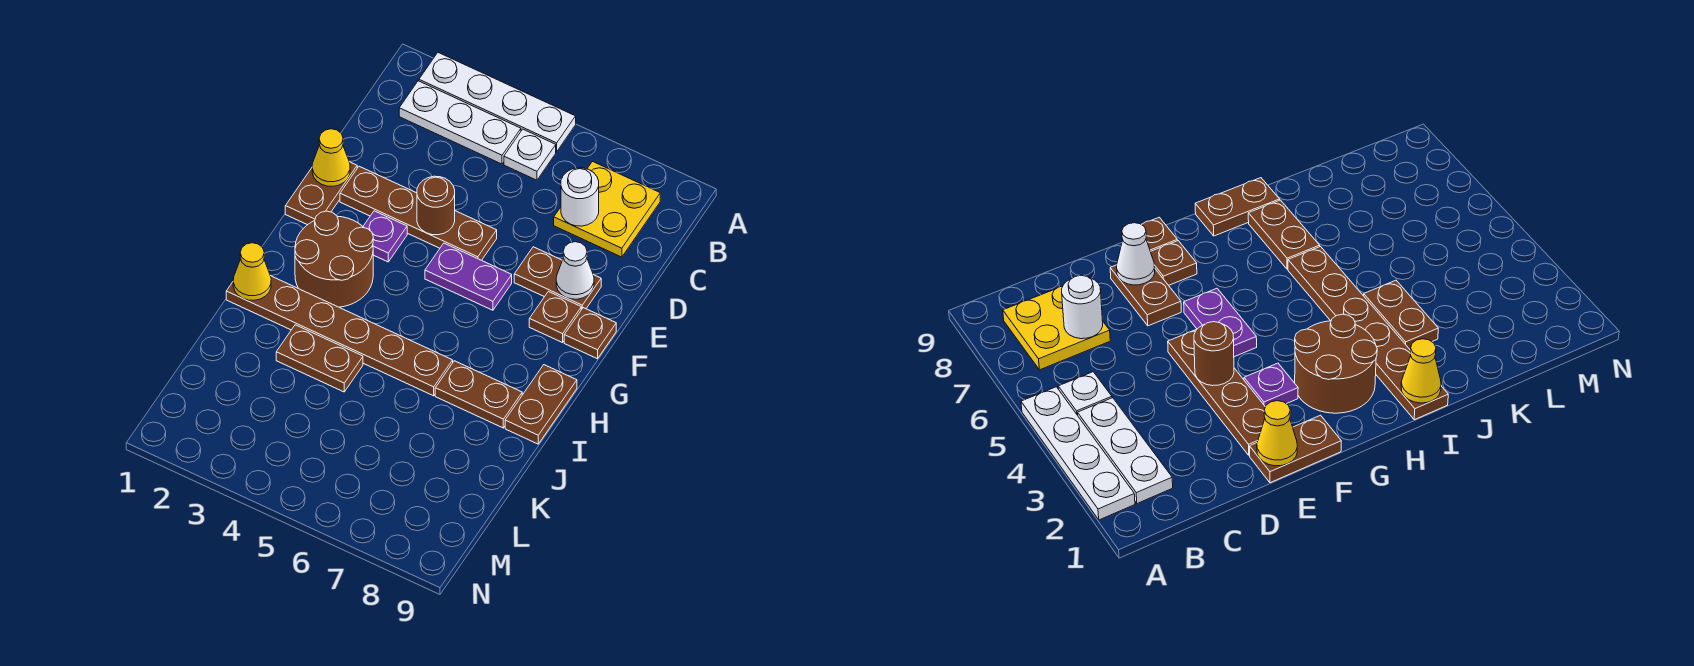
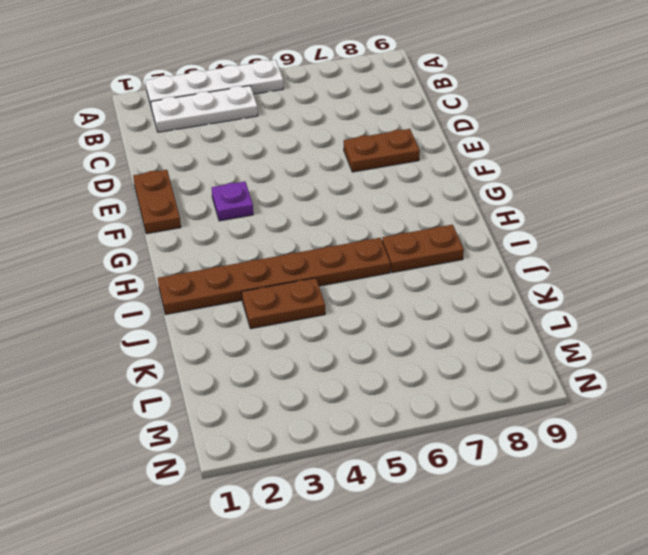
none -> white 1x1 plate [504,129,556,180]
none -> yellow 2x2 plate [554,162,660,257]
none -> brown 1x4 plate [340,166,497,260]

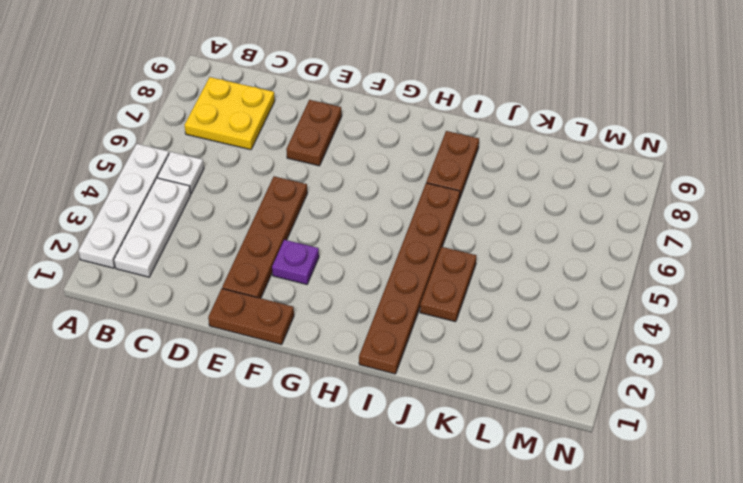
none -> purple 1x2 plate [425,243,512,310]
none -> brown 1x1 plate [529,292,581,343]
none -> brown 1x1 plate [564,308,616,359]

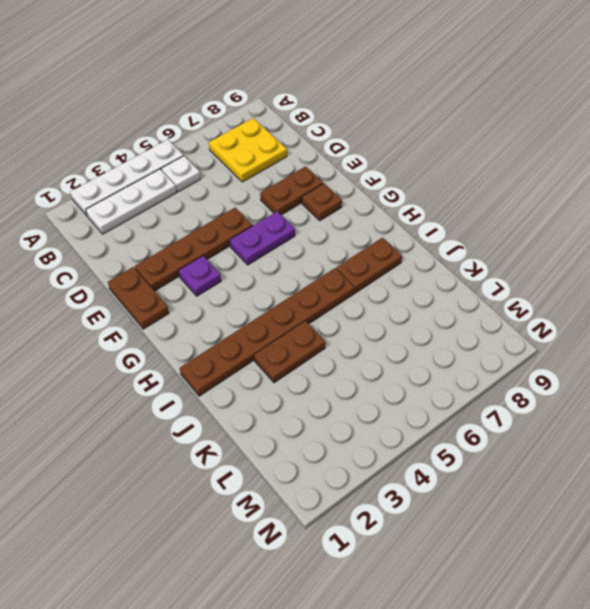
none -> brown 1x1 plate [564,308,616,359]
none -> brown 2x2 round brick [295,211,373,307]
none -> brown 1x2 plate [505,365,577,444]

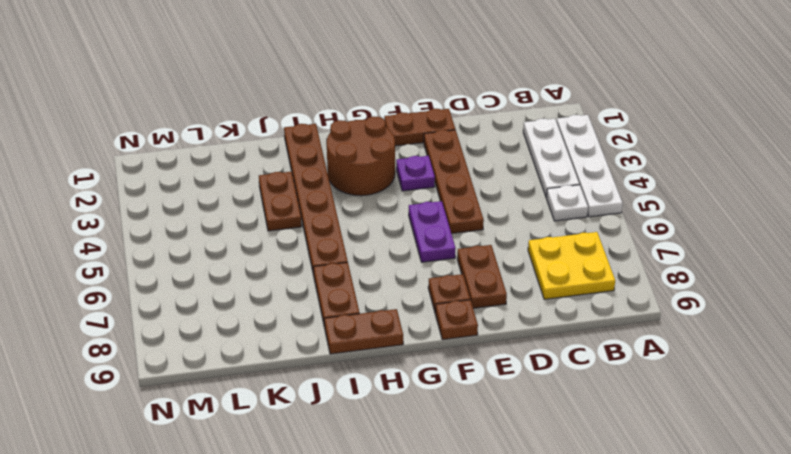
none -> white 1x1 round brick [561,168,599,226]
none -> yellow 1x1 cone [312,129,350,186]
none -> brown 1x1 round brick [417,176,455,235]

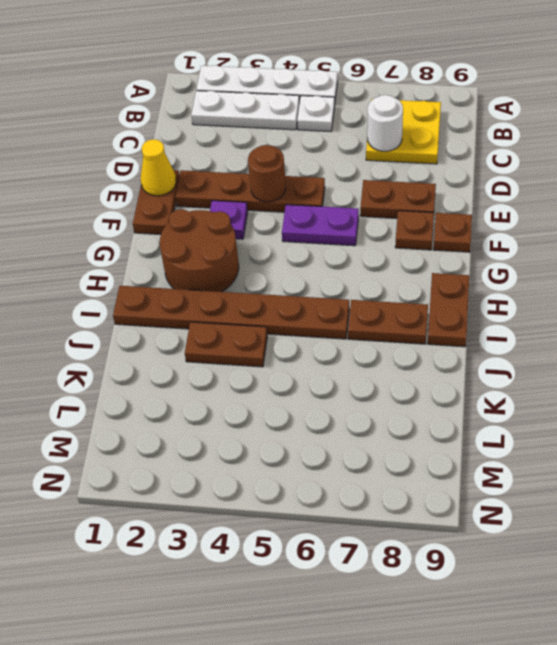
none -> white 1x1 cone [556,242,594,299]
none -> yellow 1x1 cone [233,243,271,300]

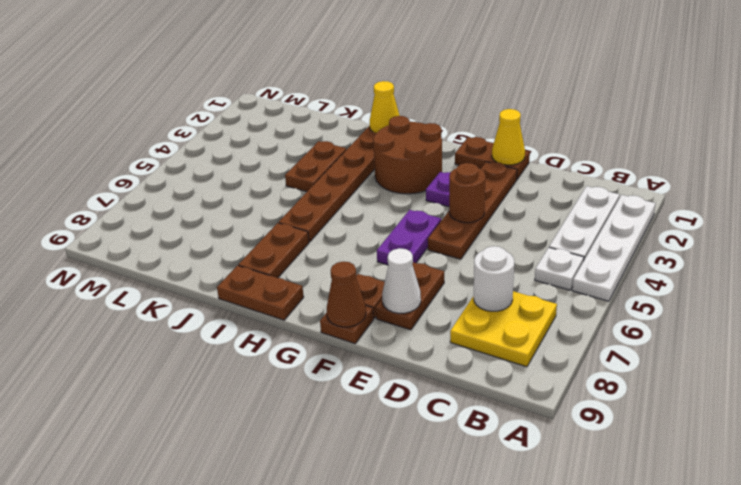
brown 1x1 cone [327,261,366,327] -> none

